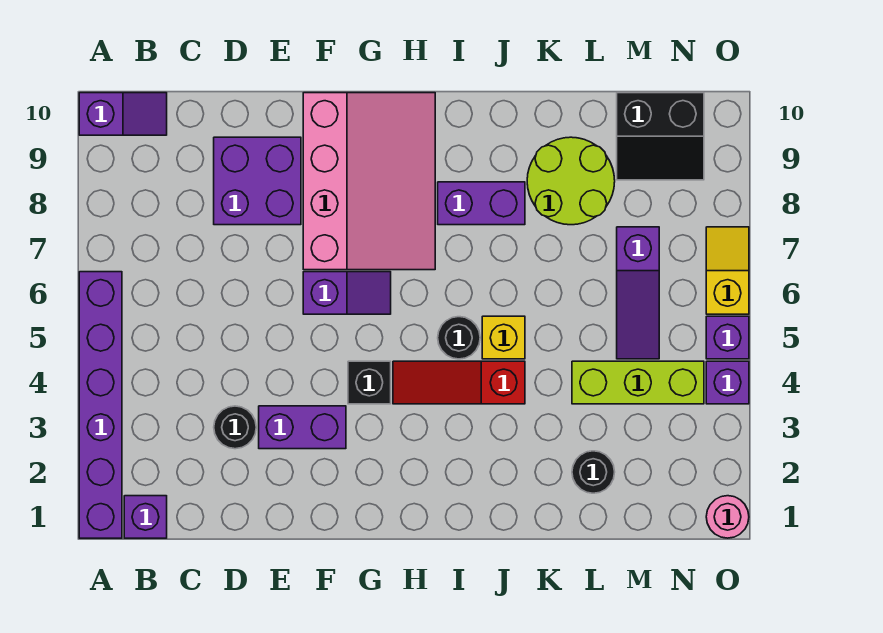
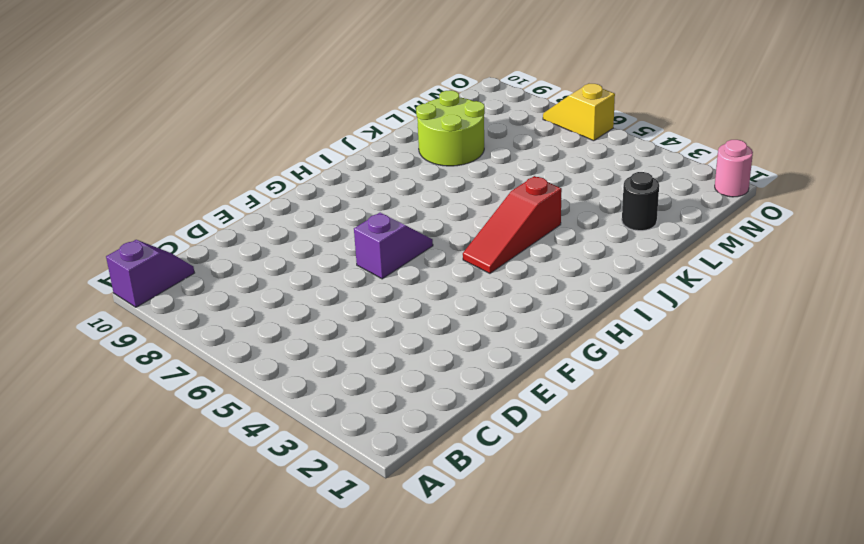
none -> purple 1x6 brick [79,272,122,538]
none -> purple 1x1 brick [124,496,167,538]
none -> black 1x1 round brick [214,406,256,449]

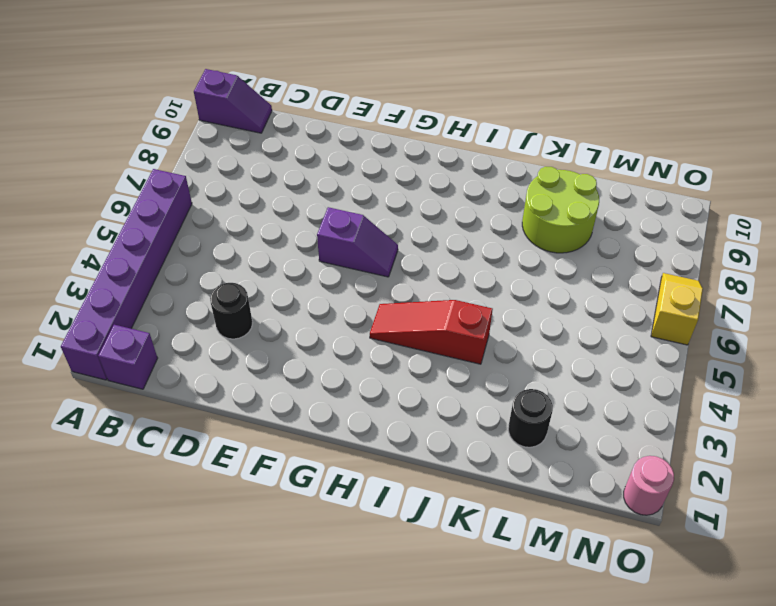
none -> purple 2x2 brick [214,137,301,225]
none -> purple 1x2 brick [259,406,346,449]
none -> pink 3x4 slope [303,93,435,270]

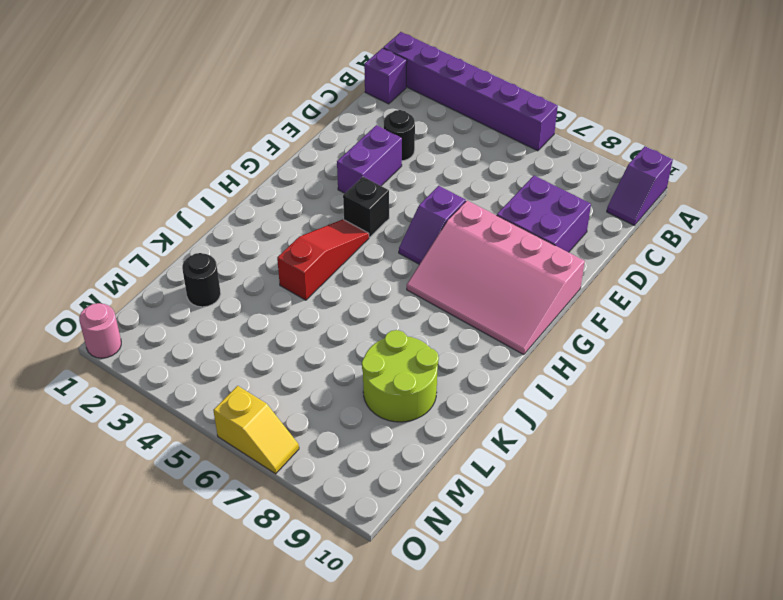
none -> black 1x1 round brick [438,317,480,359]
none -> purple 1x2 brick [438,182,525,225]
none -> yellow 1x1 brick [482,316,525,359]

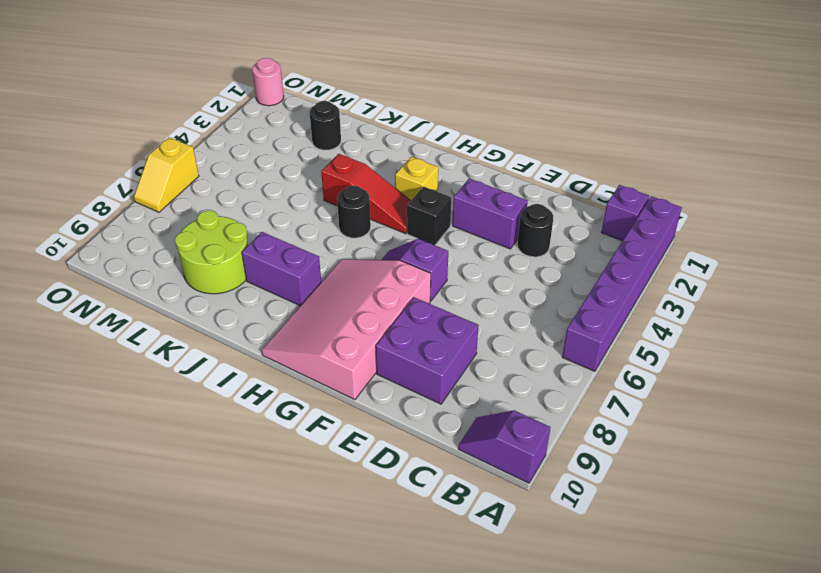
yellow 1x1 brick [395,157,438,201] -> yellow 1x1 brick moved to [482,316,525,359]
none -> lime 1x3 brick [572,361,704,404]
none -> purple 1x3 slope [617,227,659,359]
none -> black 2x2 slope [617,93,704,180]

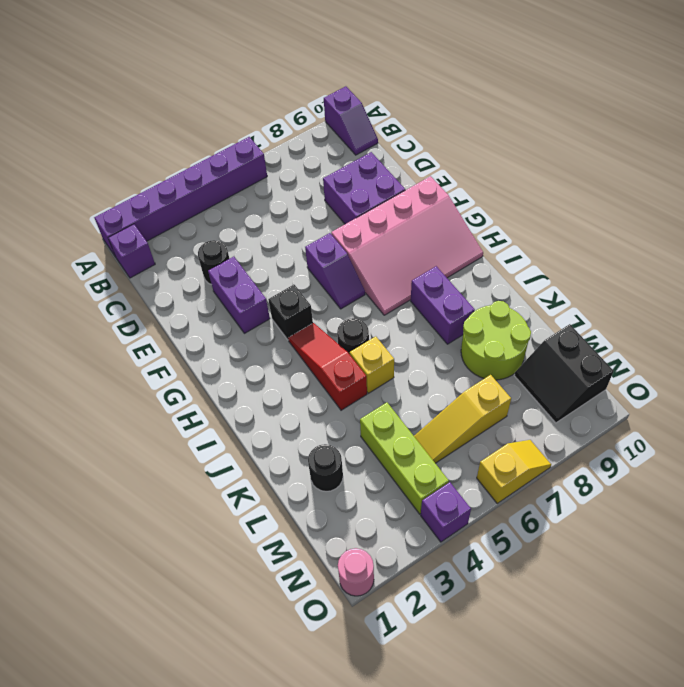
yellow 1x3 slope [414,375,511,463] -> purple 1x3 slope [617,227,659,359]
none -> purple 1x1 brick [706,316,749,359]

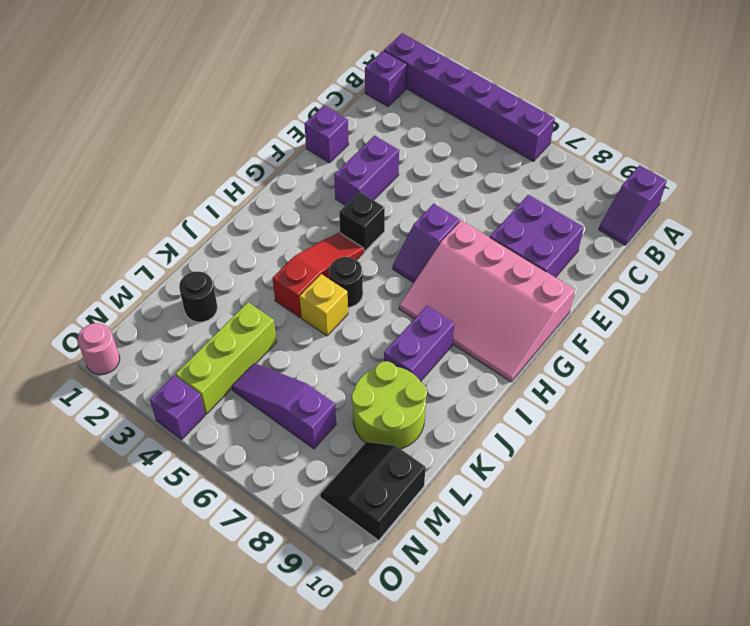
purple 1x1 brick [305,106,349,163] -> purple 1x1 brick moved to [706,316,749,359]
none -> black 1x1 round brick [214,406,256,449]
none -> yellow 1x2 slope [706,227,749,314]

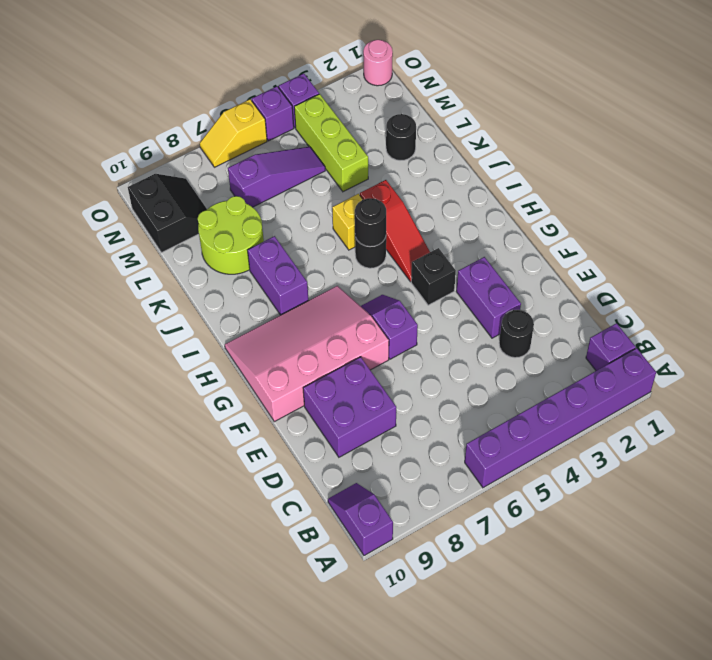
black 1x1 round brick [355,198,386,247] -> none

